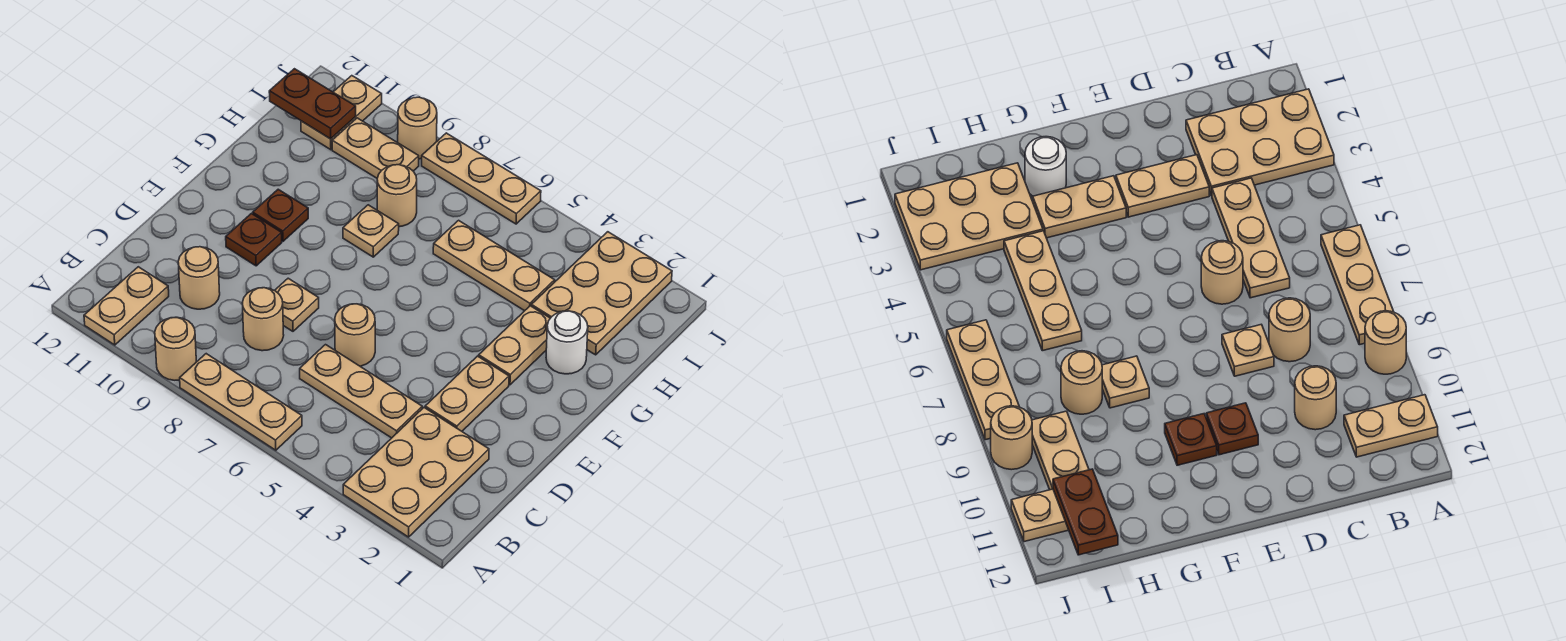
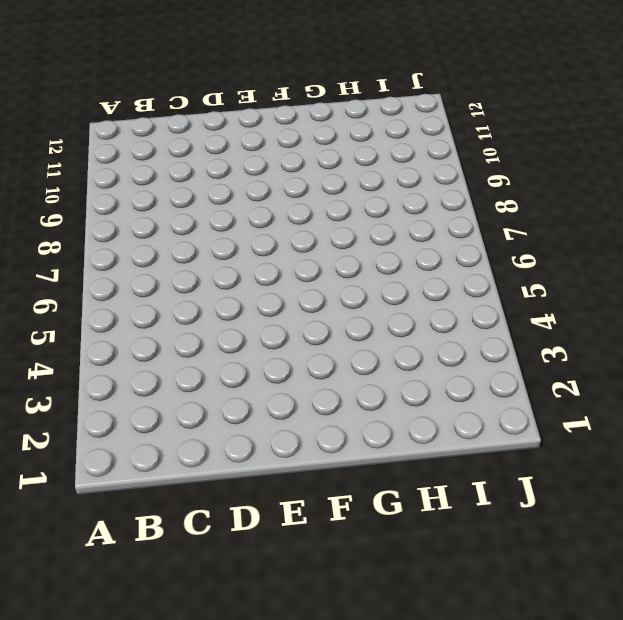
none -> tan 2x3 plate [343,408,489,537]
none -> tan 1x3 plate [180,354,302,450]
none -> tan 1x1 round brick [155,317,196,380]

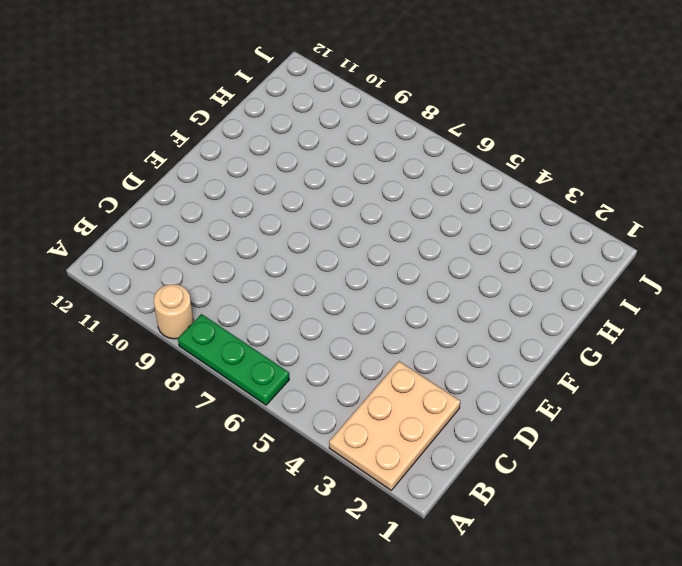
green 1x3 plate [178,314,289,405] -> tan 1x3 plate [180,354,302,450]
none -> tan 1x2 plate [84,267,169,345]
none -> tan 1x3 plate [300,345,422,438]
none -> tan 1x1 round brick [242,288,284,351]

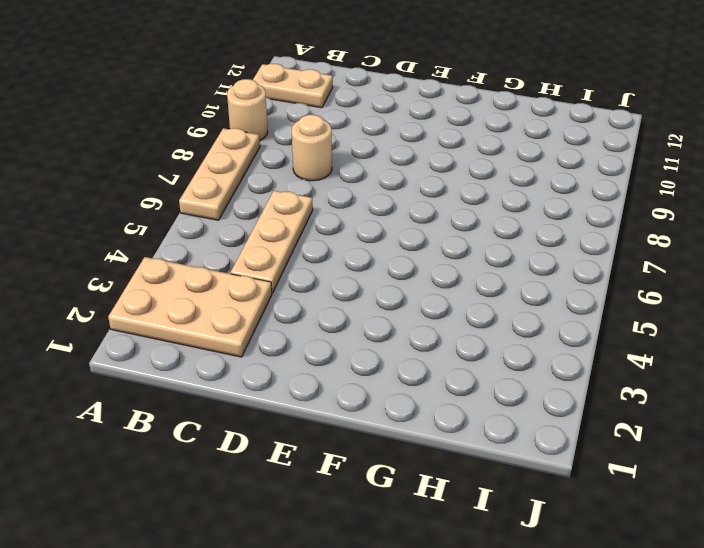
none -> tan 1x1 round brick [178,247,220,309]
none -> tan 1x2 plate [425,356,509,431]
none -> tan 1x1 round brick [335,304,375,366]

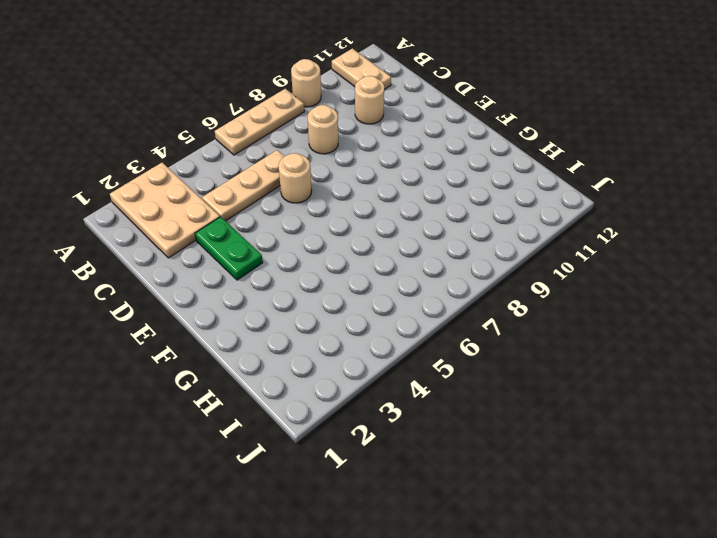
green 1x2 plate [195,217,263,280] -> tan 1x2 plate [425,356,509,431]
none -> tan 1x1 plate [275,278,319,331]
none -> brown 1x1 plate [226,214,282,266]
none -> tan 1x2 plate [479,306,550,385]

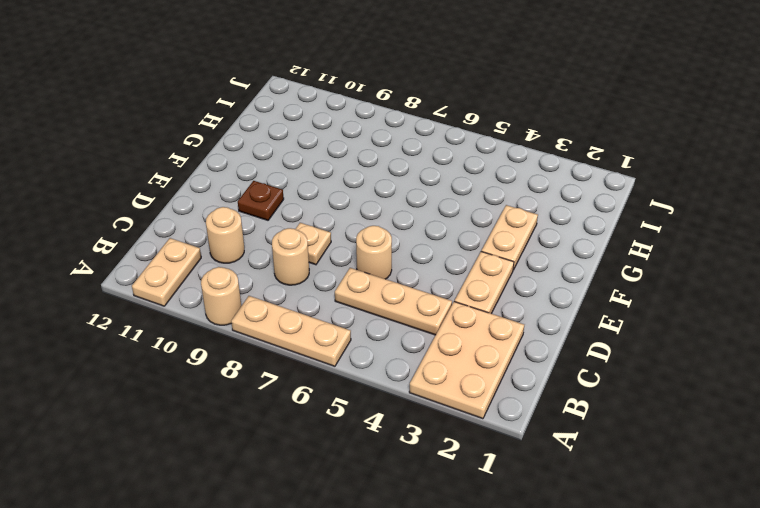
none -> brown 1x1 plate [253,189,308,241]
none -> white 1x1 round brick [546,311,588,374]
none -> tan 1x1 plate [343,205,399,257]

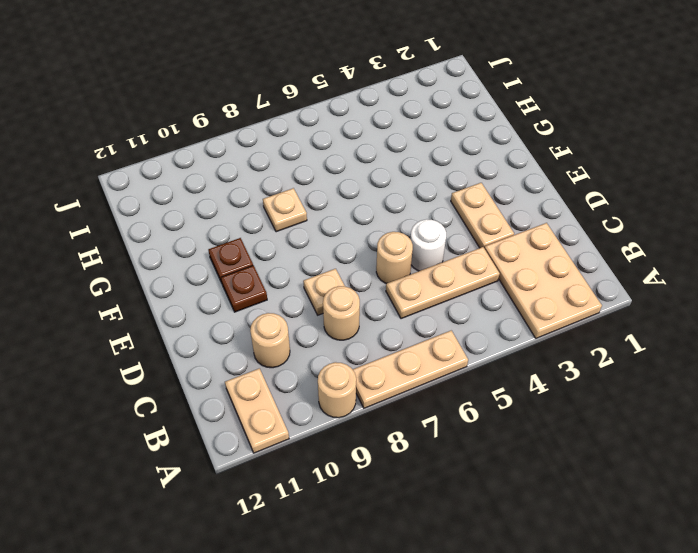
white 1x1 round brick [410,219,446,271] -> white 1x1 round brick moved to [546,311,588,374]
none -> tan 1x2 plate [479,306,550,385]
none -> tan 2x3 plate [531,232,672,355]
none -> tan 1x3 plate [433,220,555,311]

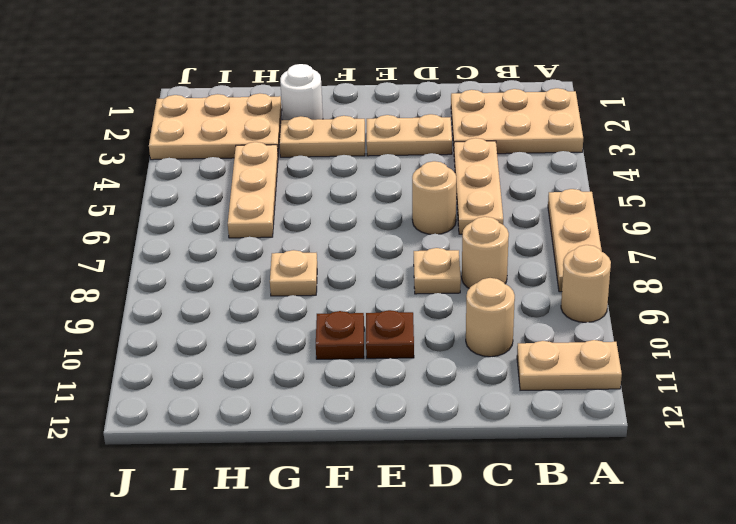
none -> tan 1x1 round brick [377,165,417,227]
none -> tan 1x2 plate [332,118,419,178]
none -> tan 1x2 plate [301,76,382,150]

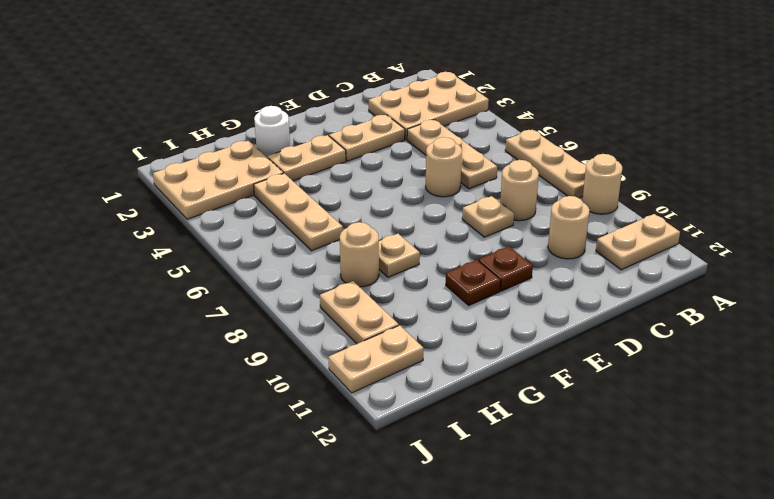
none -> tan 1x3 plate [422,133,541,224]
none -> tan 1x1 round brick [398,97,437,159]
none -> brown 1x2 plate [269,69,356,139]

